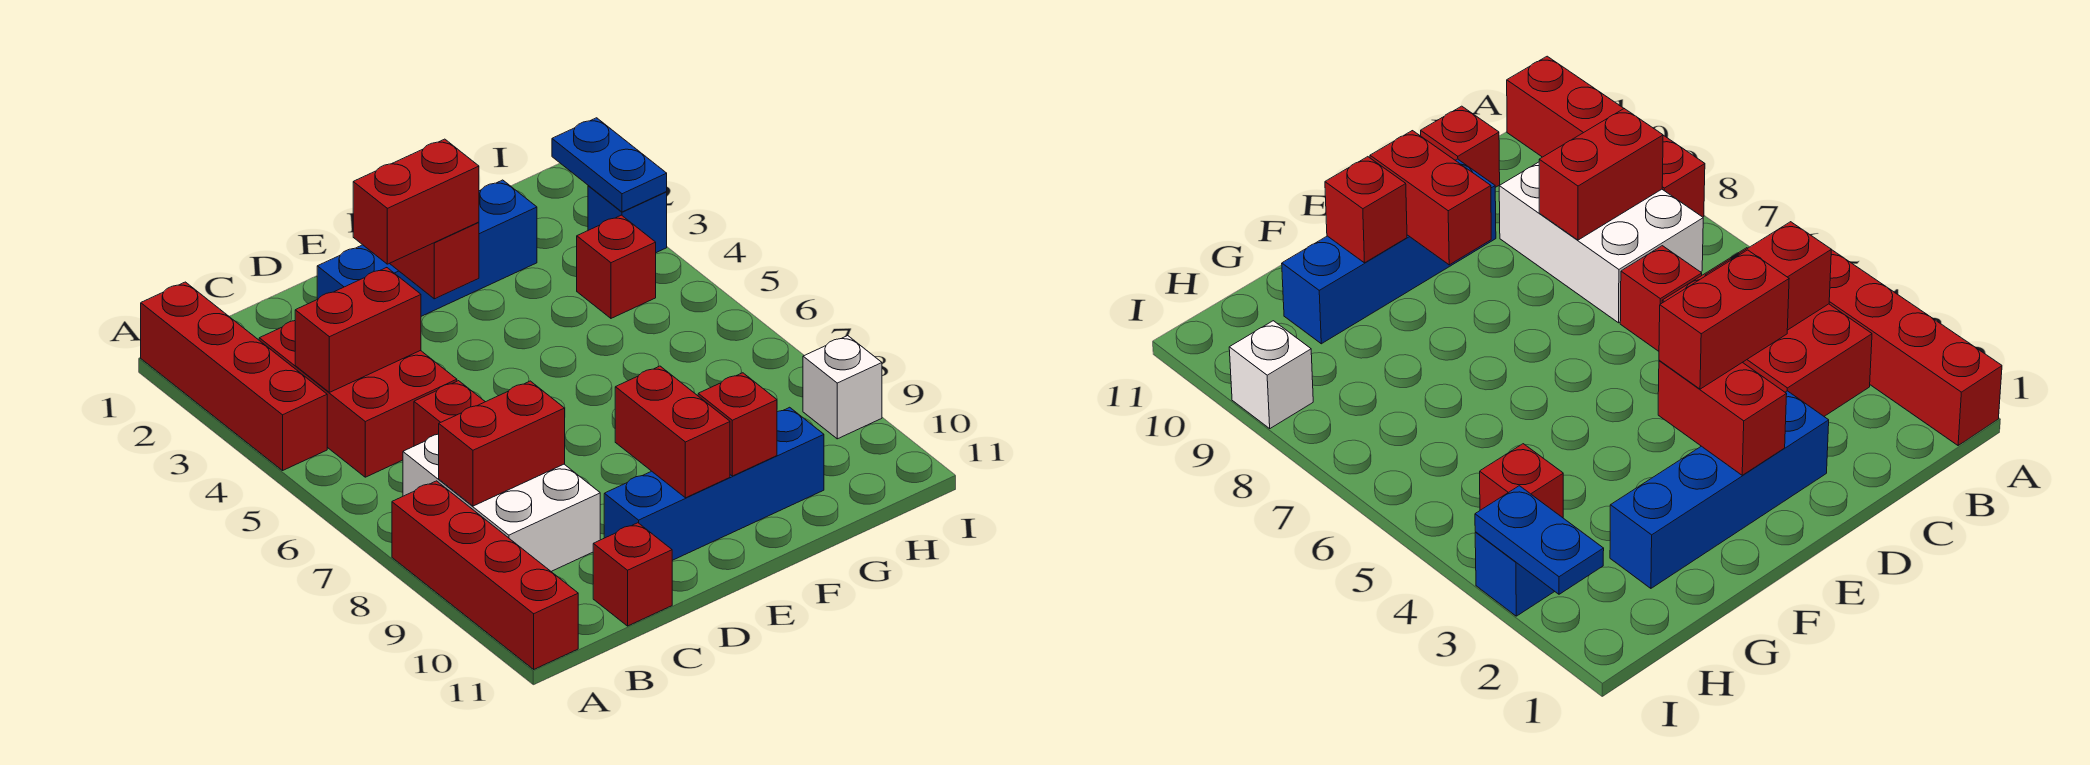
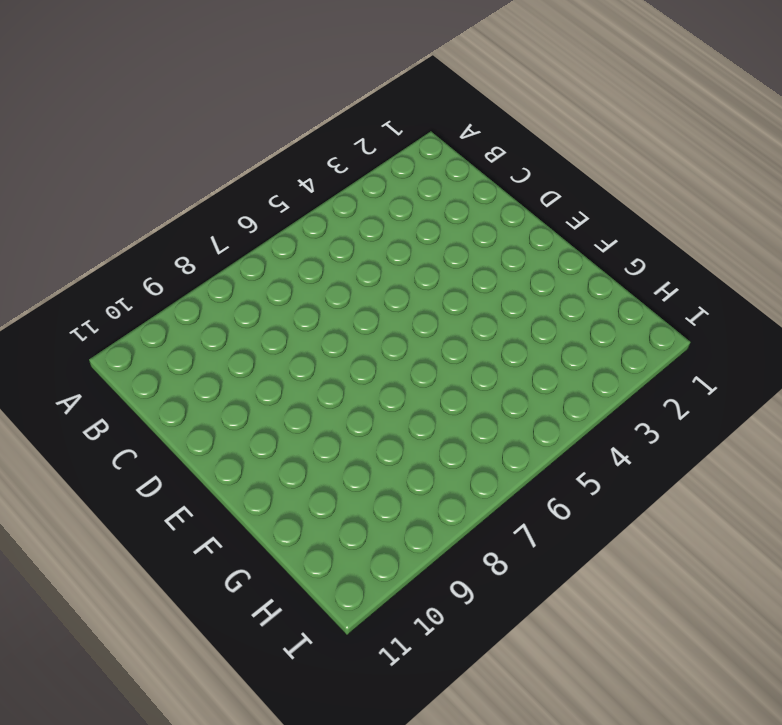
none -> red 1x4 brick [141,282,327,470]
none -> red 1x4 brick [392,481,578,669]
none -> red 2x3 brick [259,321,457,477]

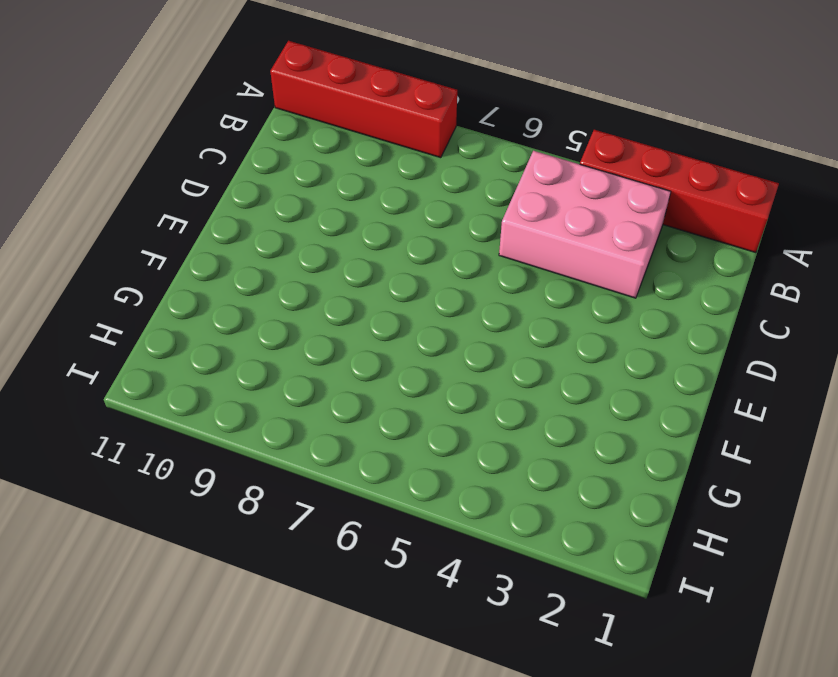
pink 2x3 brick [499,151,671,298] -> red 2x3 brick [259,321,457,477]
none -> white 2x3 brick [403,434,600,571]
none -> red 1x1 brick [414,381,485,446]
none -> red 1x1 brick [593,523,672,626]

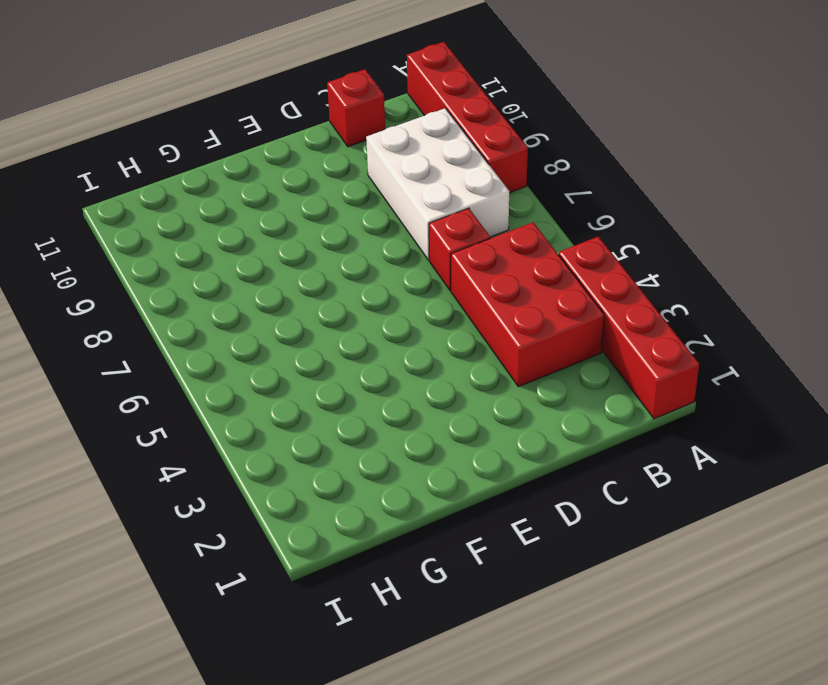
none -> blue 1x4 brick [317,180,537,316]
none -> blue 1x4 brick [604,407,824,560]
none -> red 1x1 brick [577,215,656,318]

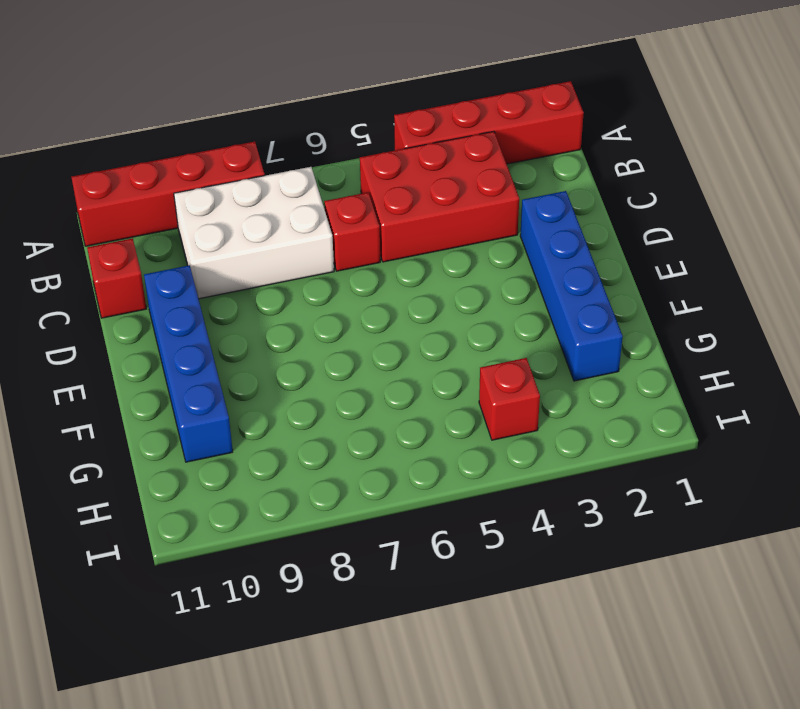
none -> blue 1x1 brick [588,186,667,253]
none -> white 1x1 brick [803,336,882,439]
none -> red 1x2 brick [295,268,421,392]

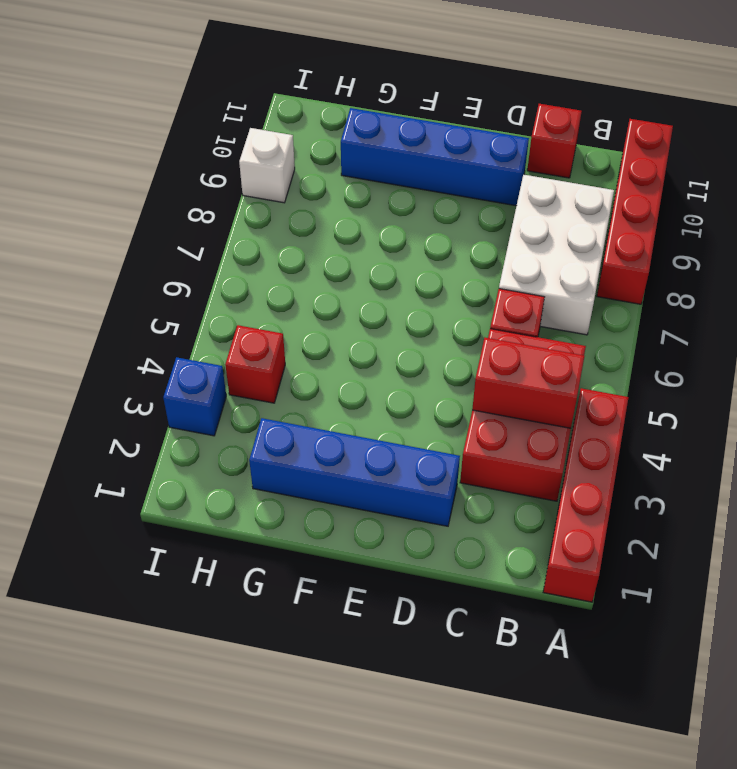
none -> red 1x2 brick [439,381,565,506]
none -> red 1x2 brick [390,222,479,299]
none -> red 1x2 brick [615,366,730,498]

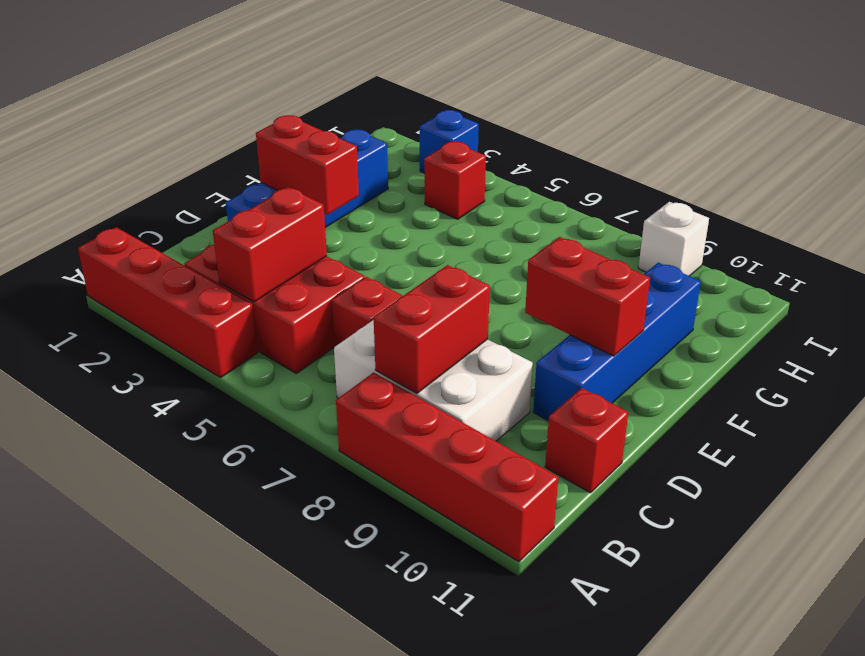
none -> red 1x1 brick [698,373,777,476]
none -> blue 1x2 plate [552,118,667,212]
none -> red 1x2 brick [353,139,479,264]

